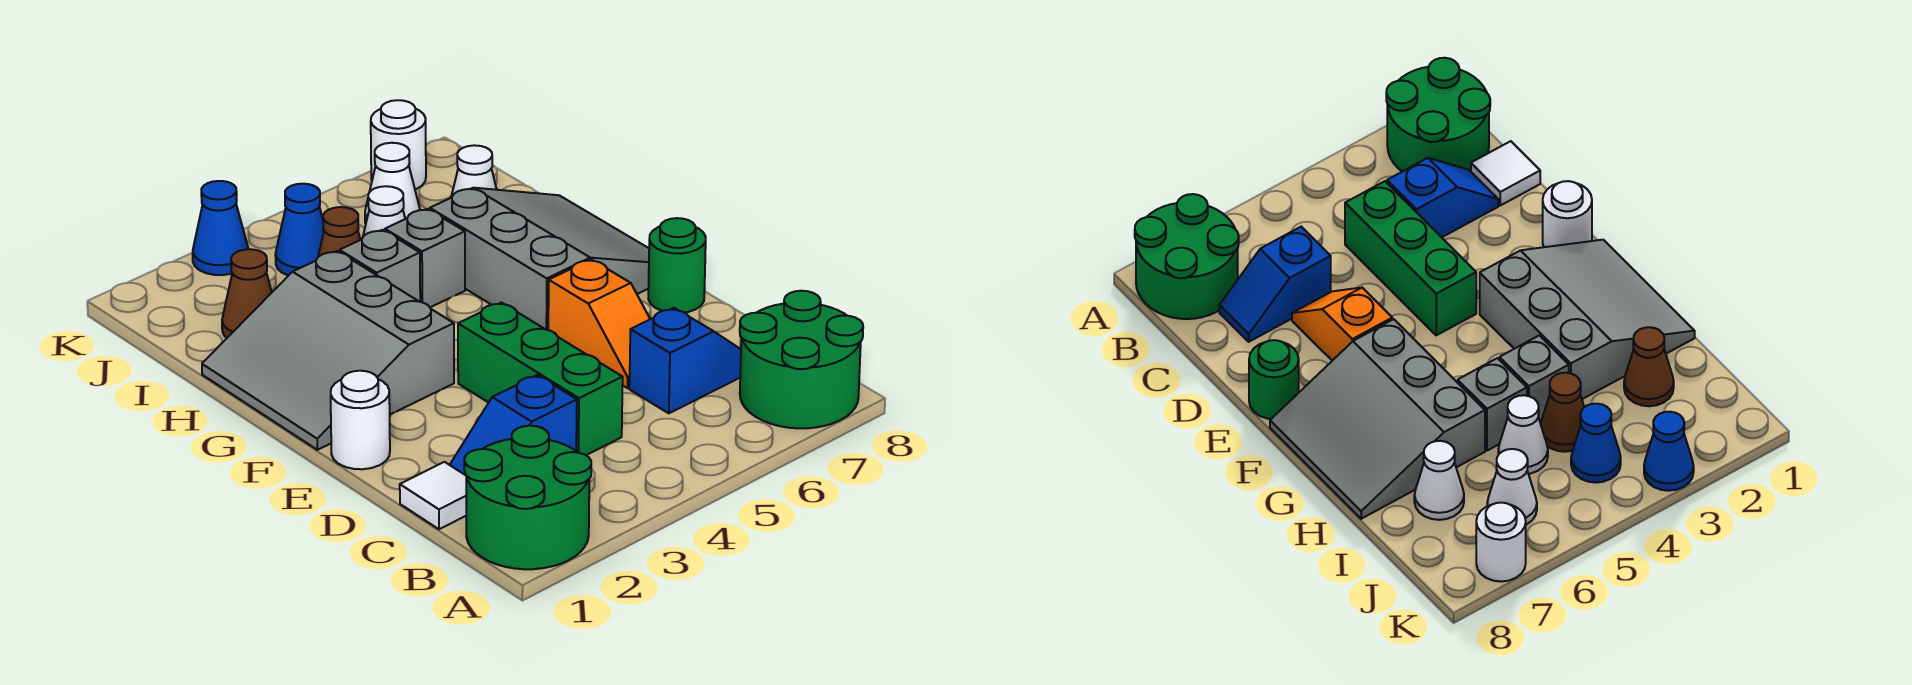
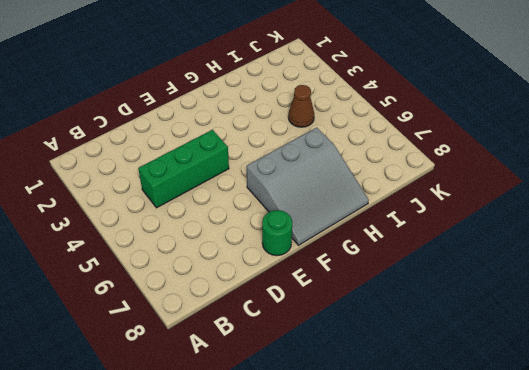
none -> green 2x2 round brick [464,426,591,569]
none -> green 2x2 round brick [740,291,863,428]
none -> white 1x1 tile [400,462,466,529]

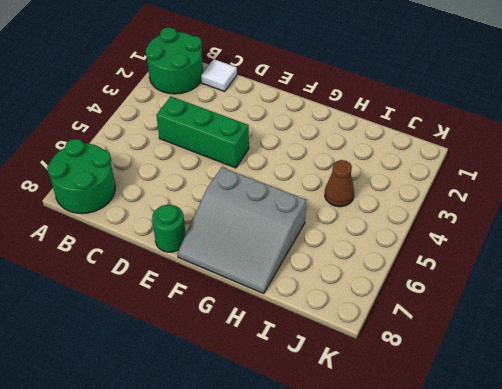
none -> blue 1x2 slope [450,375,577,475]
none -> blue 1x2 slope [629,308,741,413]
none -> orange 1x2 slope [548,259,650,388]

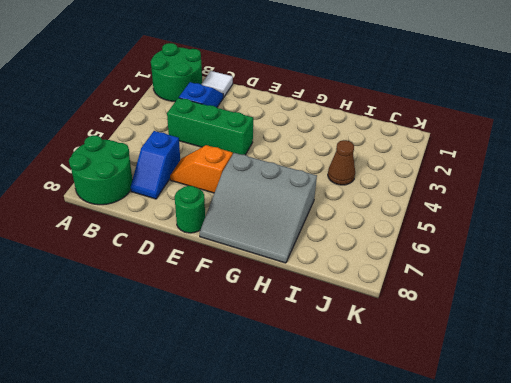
none -> white 1x1 round brick [331,371,390,469]
none -> grey 3x3 slope [202,251,454,450]
none -> grey 1x1 brick [340,230,420,302]

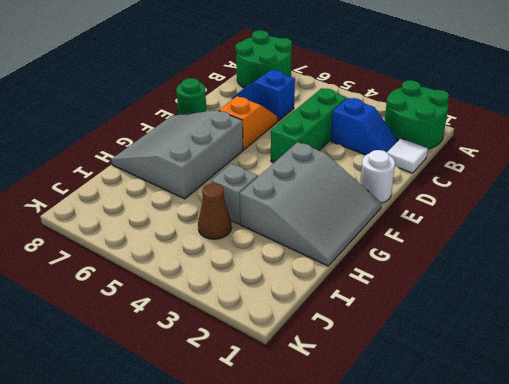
none -> grey 1x1 brick [385,209,465,307]
none -> brown 1x1 cone [222,249,272,338]
none -> white 1x1 cone [363,186,405,236]

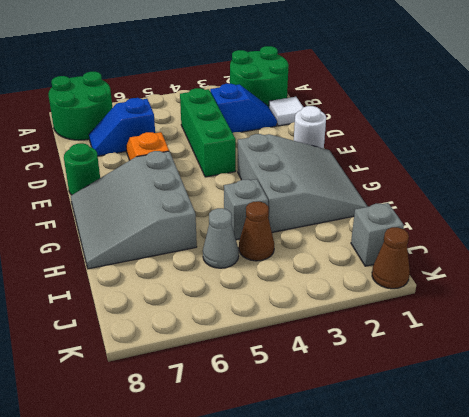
grey 1x1 cone [203,208,239,268] -> white 1x1 cone [363,186,405,236]
grey 1x1 brick [351,203,404,266] -> grey 1x1 brick moved to [385,209,465,307]
brown 1x1 cone [372,227,410,289] -> brown 1x1 cone moved to [222,249,272,338]
none -> white 1x1 cone [451,145,497,198]
none -> blue 1x1 cone [275,184,324,276]
none -> white 1x1 cone [365,143,420,224]

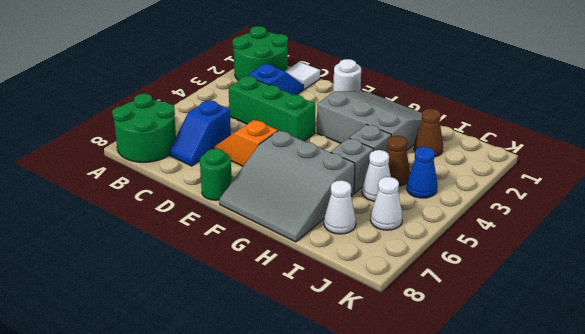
none -> blue 1x1 cone [193,181,248,275]
none -> white 1x1 round brick [371,100,426,189]

